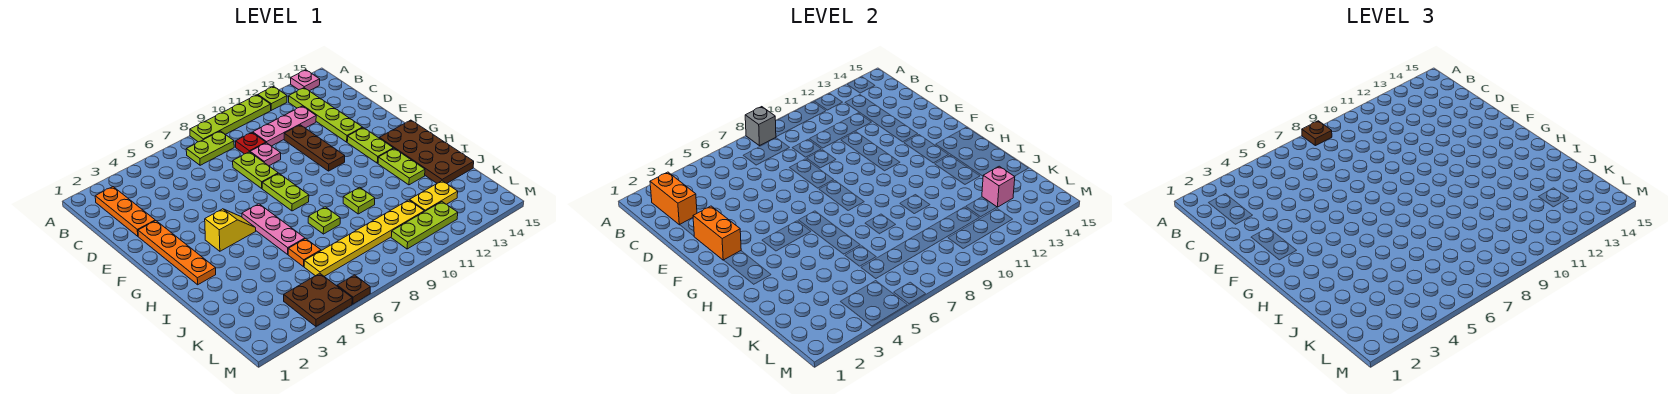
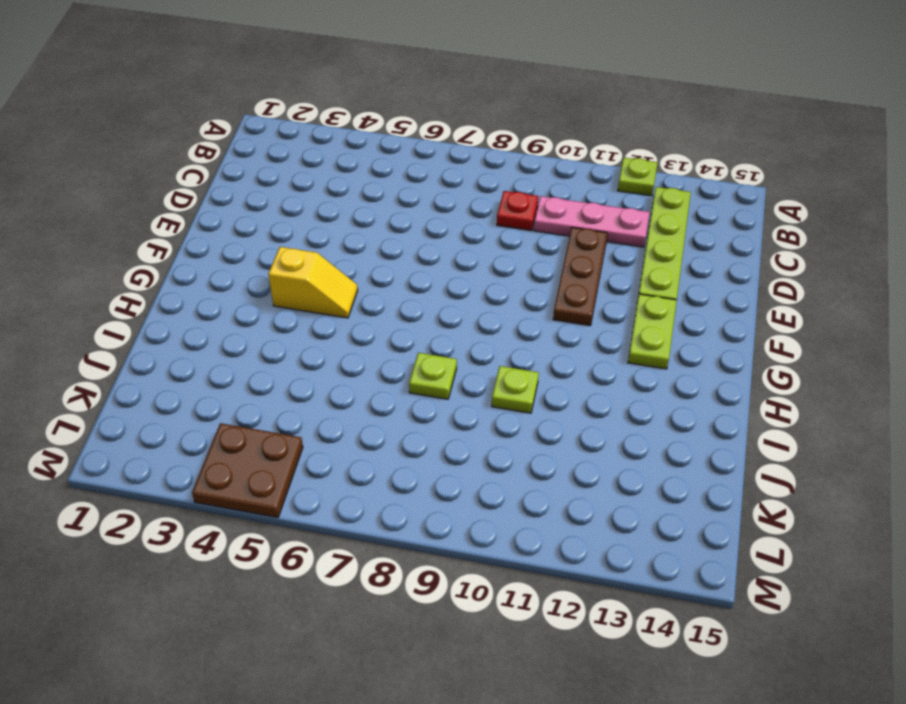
none -> lime 1x4 plate [190,95,271,142]
none -> pink 1x1 plate [291,70,320,91]
none -> orange 1x3 plate [95,187,155,236]
none -> lime 1x2 plate [186,131,234,165]

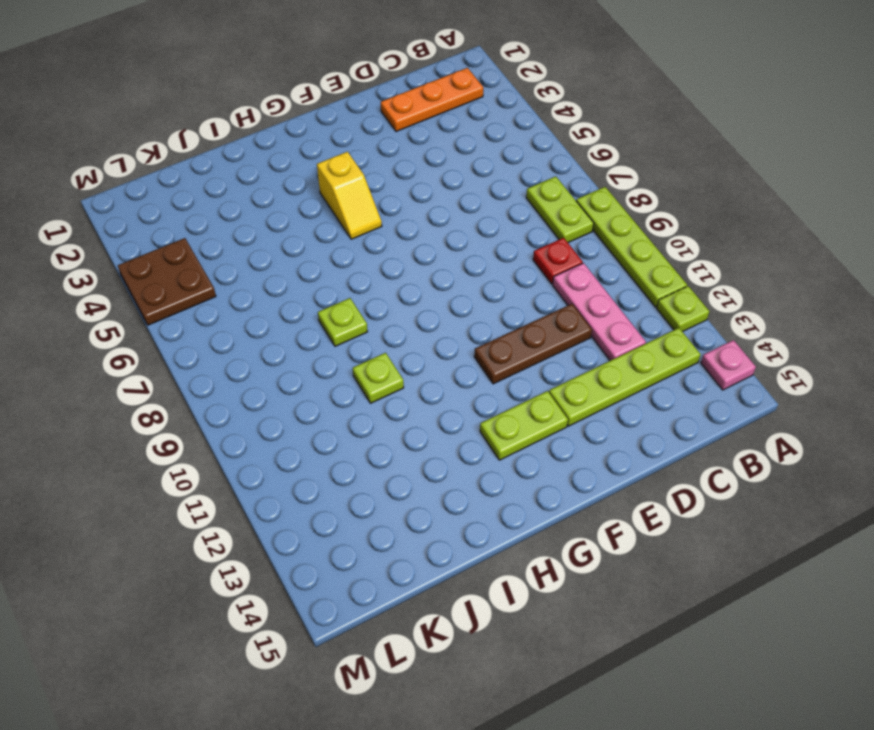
none -> lime 1x2 plate [233,152,278,188]
none -> pink 1x1 plate [250,143,281,166]
none -> orange 1x4 plate [138,221,216,285]
none -> lime 1x2 plate [262,173,309,211]

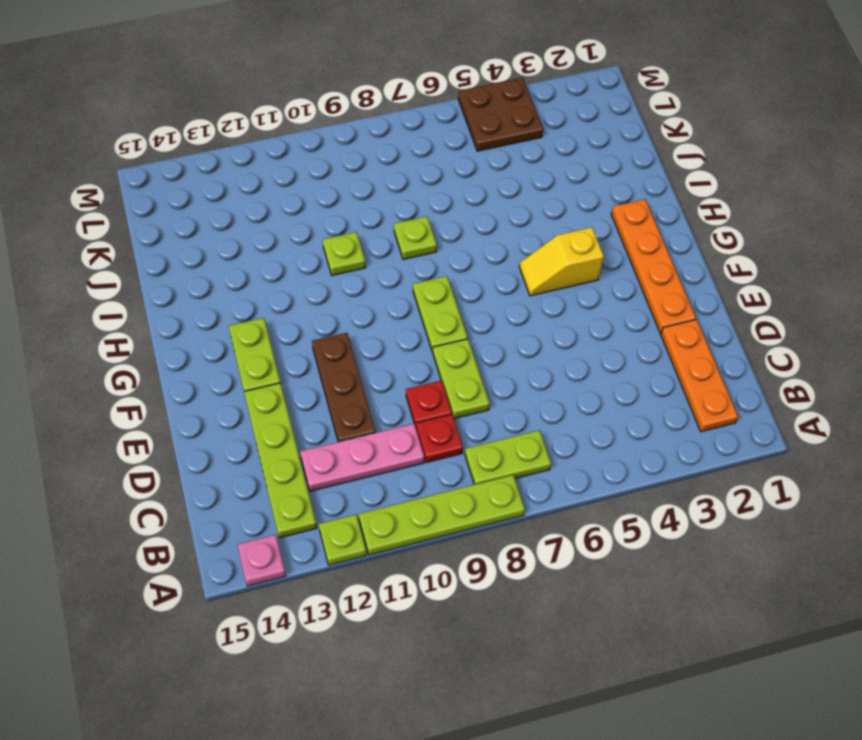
red 1x1 plate [406,380,452,427] -> pink 1x1 plate [250,143,281,166]
none -> pink 1x3 plate [242,204,305,254]
none -> brown 2x4 plate [380,120,474,183]
none -> lime 1x2 plate [378,149,425,185]
none -> orange 1x1 plate [288,239,321,267]

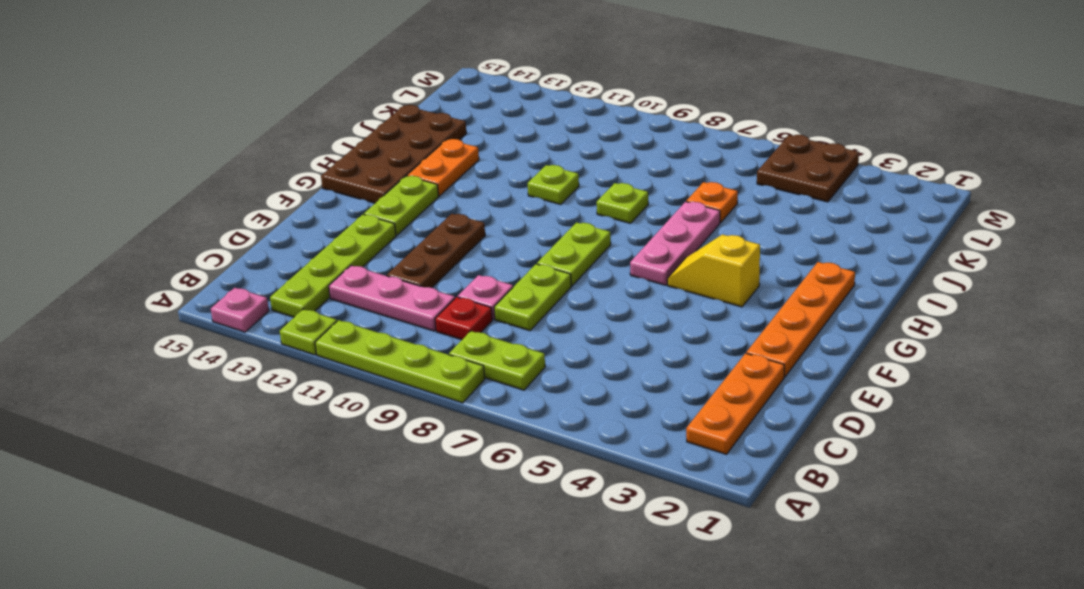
orange 1x2 plate [407,139,479,196] -> lime 1x2 plate [378,149,425,185]
none -> yellow 1x6 plate [304,200,424,276]
none -> yellow 1x2 plate [410,181,458,212]
none -> lime 1x3 plate [391,202,458,249]
none -> brown 1x1 plate [337,275,370,304]

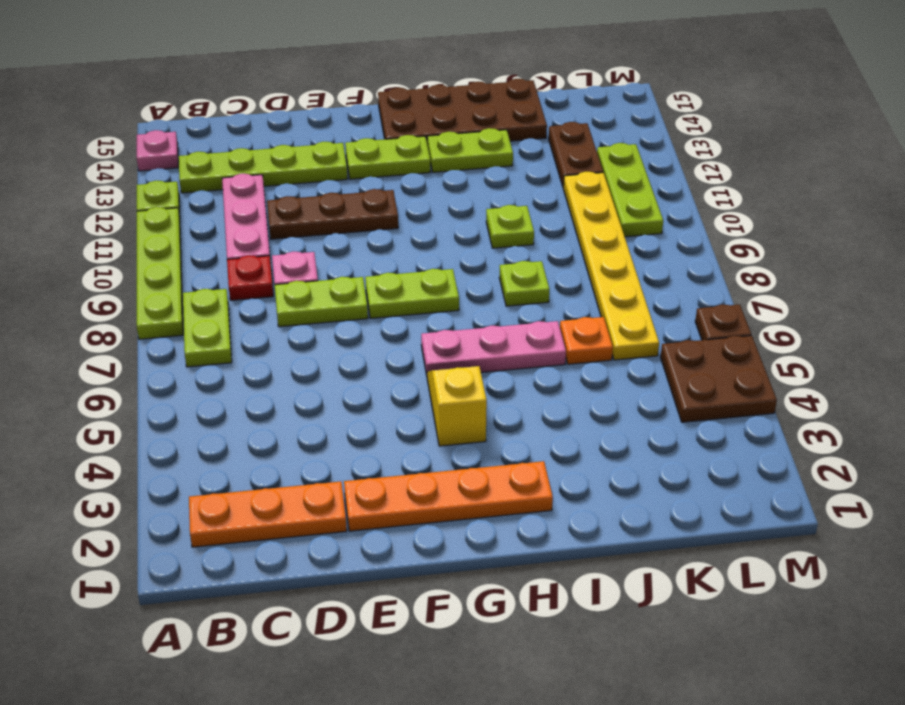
brown 1x2 plate [549,122,603,186] -> yellow 1x2 plate [410,181,458,212]
none -> grey 1x1 brick [745,107,776,146]
none -> orange 1x2 brick [650,172,697,225]
none -> orange 1x2 brick [693,206,741,260]
none -> pink 1x1 brick [982,166,1015,207]

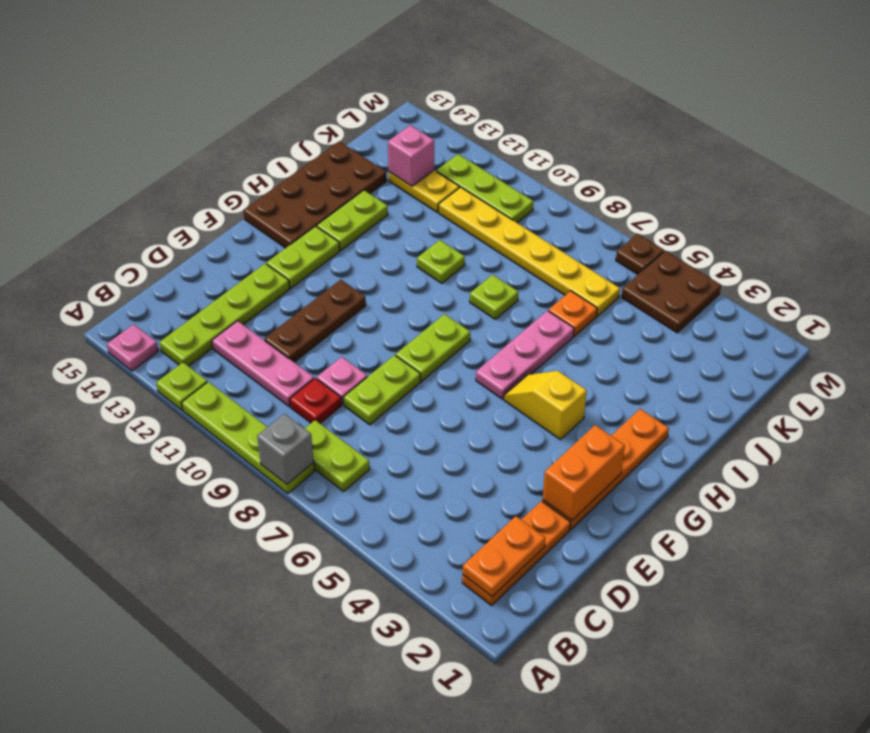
orange 1x2 plate [463,516,545,597] -> orange 1x2 brick [650,172,697,225]
none -> brown 1x1 plate [1302,121,1332,146]

